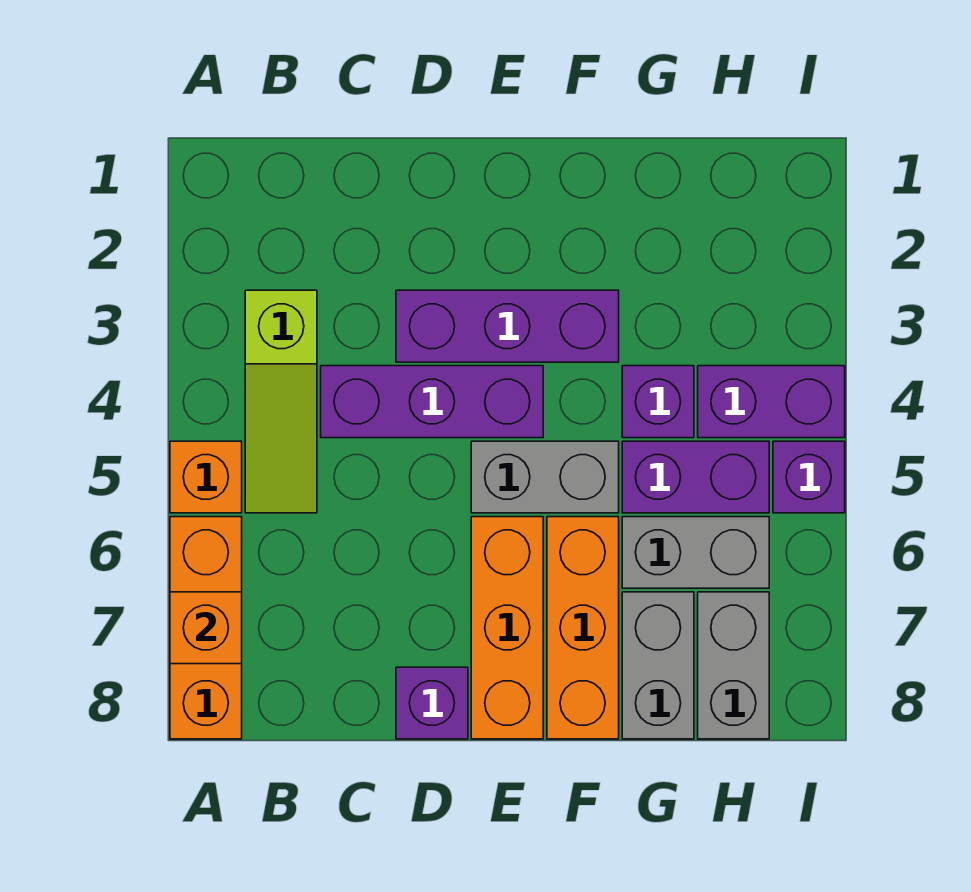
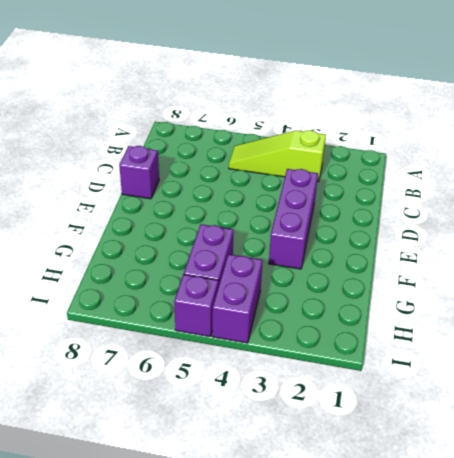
none -> orange 1x1 brick [170,441,242,513]
none -> orange 1x3 brick [170,517,242,739]
none -> purple 1x3 brick [321,366,543,438]

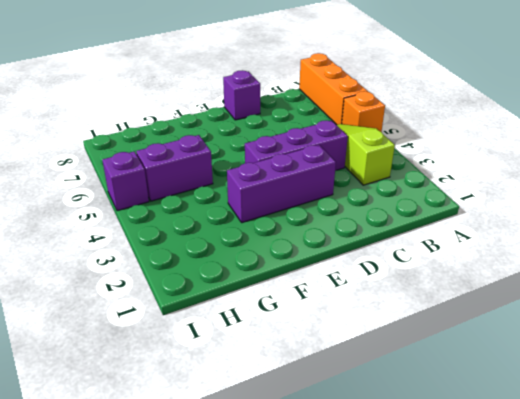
none -> grey 1x2 brick [471,441,619,513]
none -> orange 1x3 brick [471,517,543,739]
none -> orange 1x3 brick [547,517,619,739]

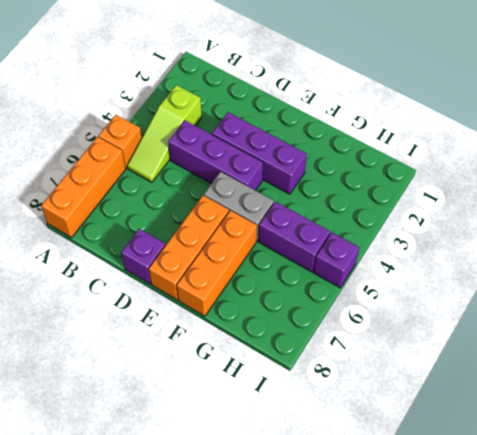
none -> purple 1x1 brick [622,366,694,438]
none -> grey 1x2 brick [622,517,769,588]
none -> grey 1x2 brick [622,592,694,739]

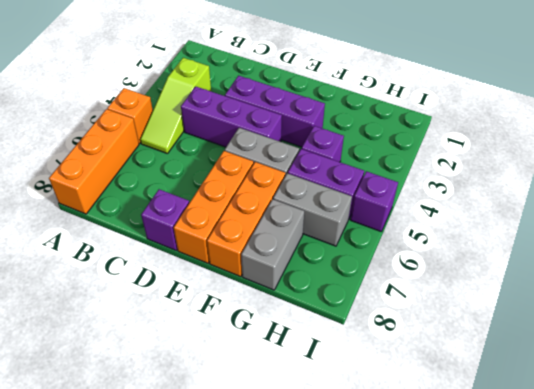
none -> purple 1x2 brick [698,366,845,438]
none -> grey 1x2 brick [698,592,769,739]
none -> orange 1x1 brick [170,592,242,664]

